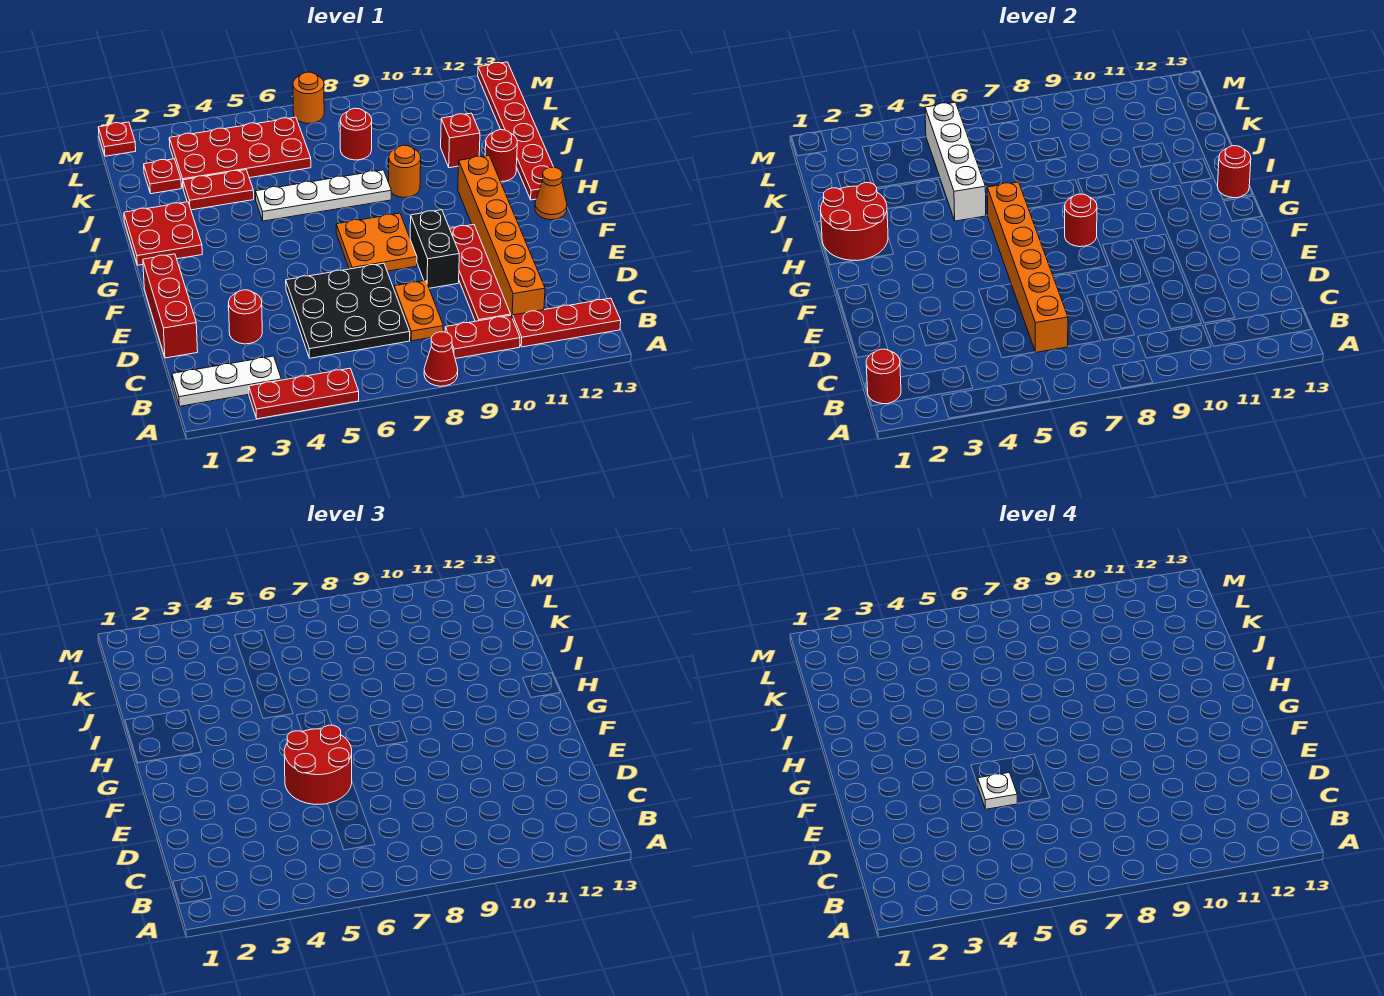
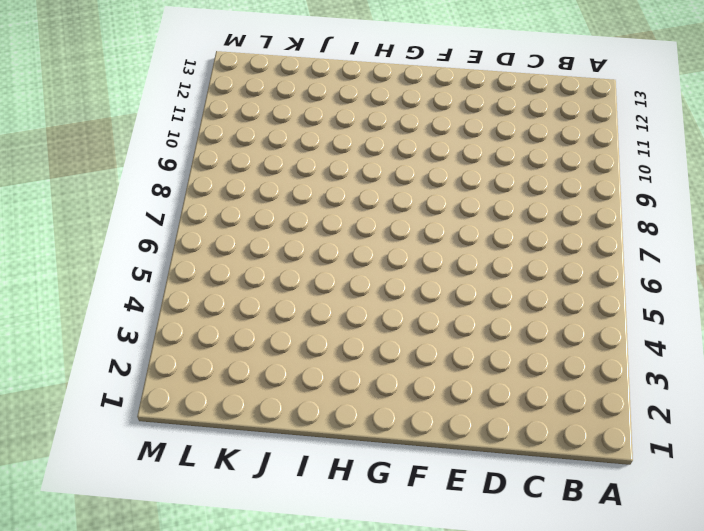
none -> red 1x3 plate [249,368,359,419]
none -> red 1x1 cone [424,332,458,386]
none -> white 1x3 plate [172,356,281,406]
none -> red 1x2 plate [445,315,520,359]

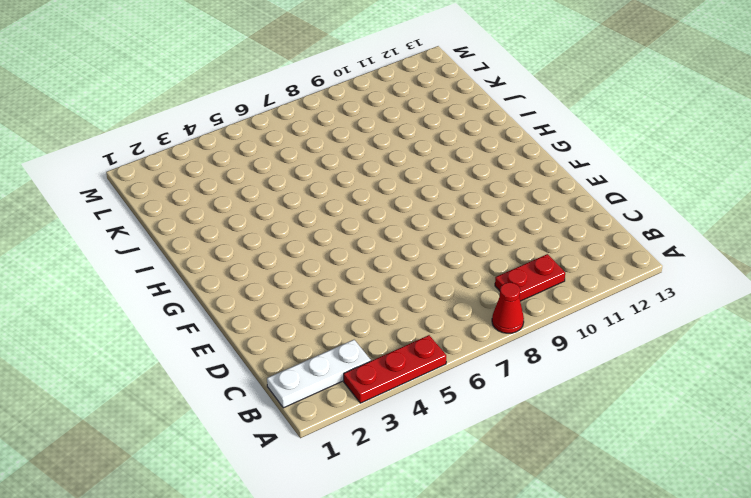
none -> red 1x3 plate [513,298,621,347]
none -> black 3x3 plate [286,263,410,358]
none -> orange 1x2 plate [394,281,443,341]
none -> red 1x4 plate [450,225,511,321]

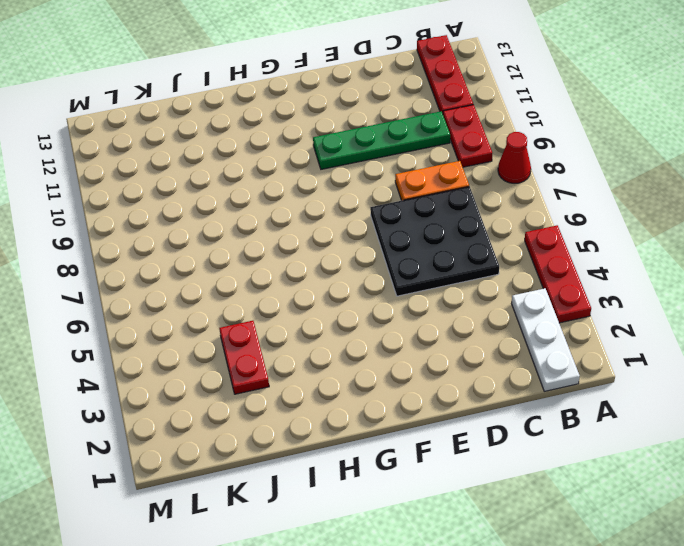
green 1x4 plate [313,111,450,169] -> red 1x4 plate [450,225,511,321]
none -> orange 1x6 brick [458,156,545,318]
none -> red 1x3 brick [143,254,198,358]
none -> red 1x1 round brick [229,290,262,344]
none -> black 1x2 brick [410,210,459,288]

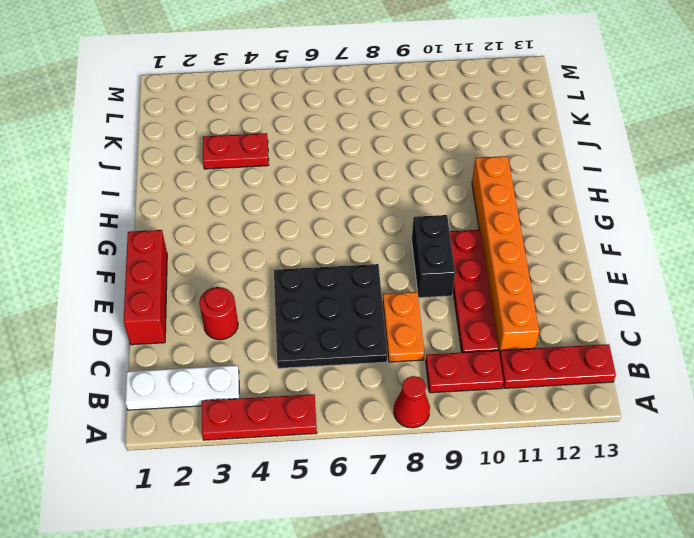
none -> orange 2x2 plate [336,213,417,271]
none -> orange 1x1 cone [535,167,567,220]
none -> red 2x2 plate [124,202,202,265]
none -> red 1x6 plate [478,62,553,200]

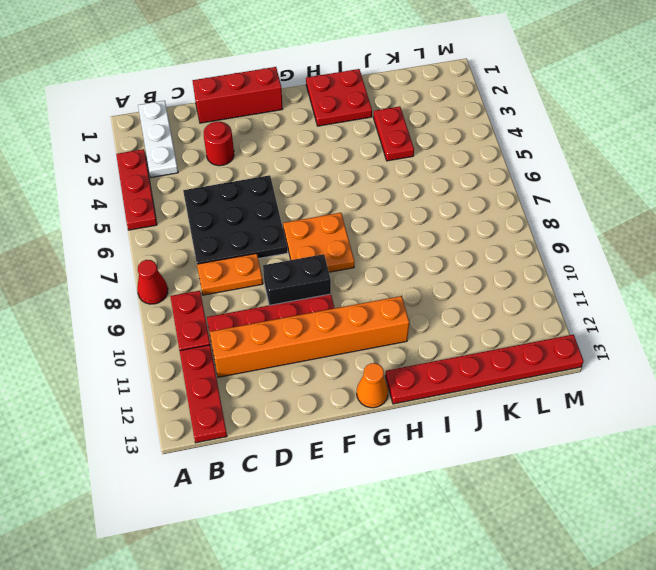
none -> white 1x4 plate [255,170,391,221]
none -> orange 1x1 round brick [389,145,421,197]
none -> red 1x1 round brick [485,130,517,182]
none -> red 1x1 brick [441,113,480,168]

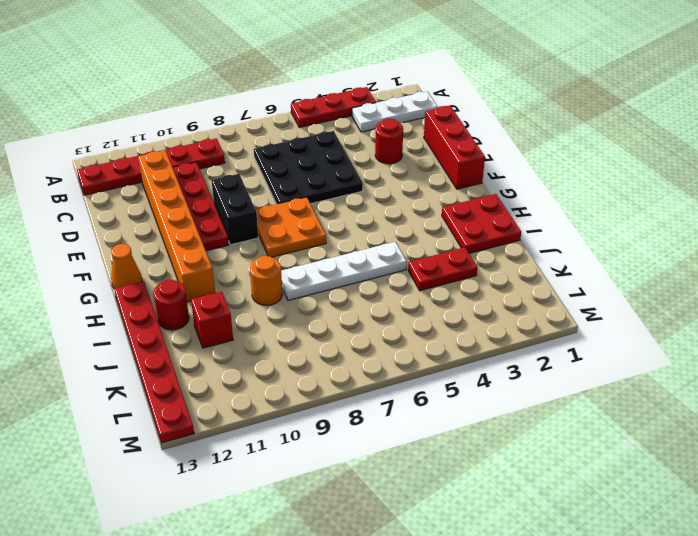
none -> red 1x1 cone [424,332,458,386]
none -> orange 1x2 plate [394,281,443,341]
none -> red 1x1 plate [144,159,181,194]
none -> red 2x4 plate [169,117,311,187]

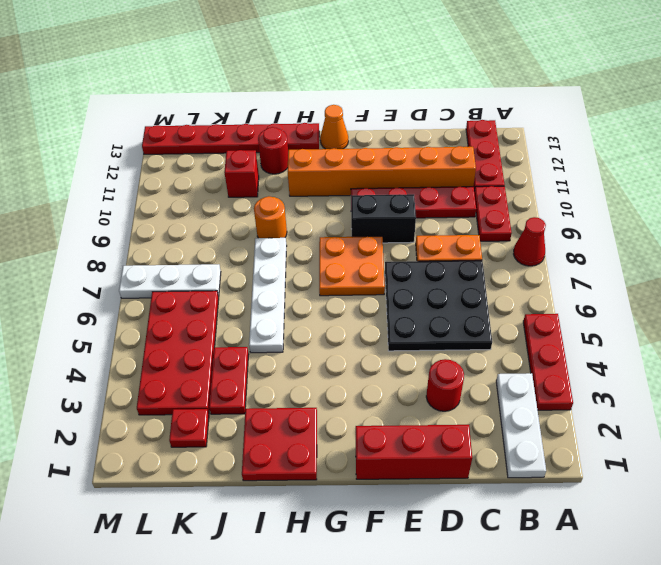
white 1x3 plate [119,264,221,298] -> orange 1x1 round brick [293,72,324,123]
none -> red 1x1 round brick [340,108,372,160]
none -> red 1x1 plate [98,122,136,156]
none -> red 1x1 round brick [866,349,901,404]
none -> orange 1x6 brick [987,182,1068,353]

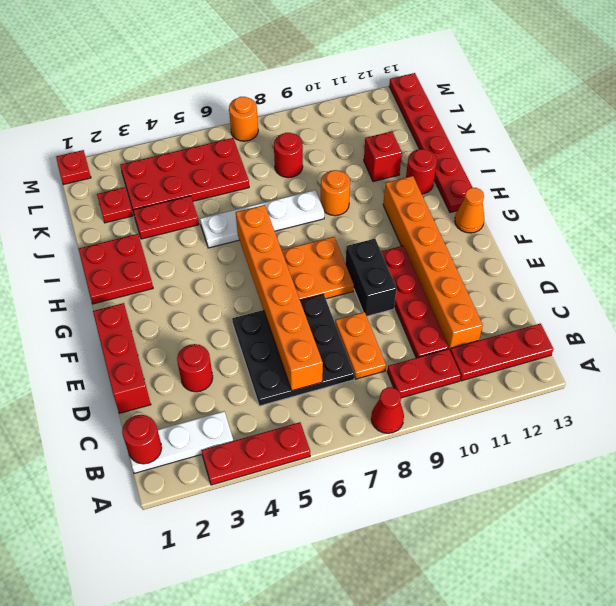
none -> red 1x1 round brick [1065,194,1097,247]
none -> red 2x2 round brick [821,183,888,261]
none -> red 1x1 round brick [1217,146,1251,198]
none -> white 1x4 brick [925,102,986,221]

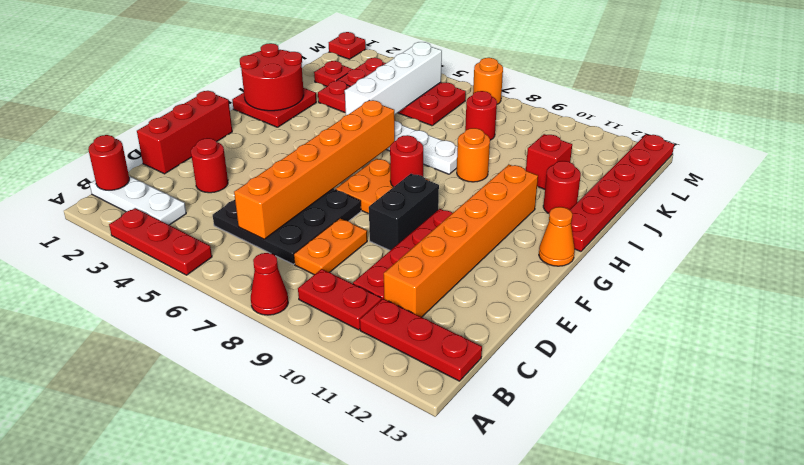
none -> red 1x1 round brick [1217,146,1251,198]
none -> red 2x2 round brick [284,725,352,804]
none -> white 1x1 plate [978,773,1018,809]

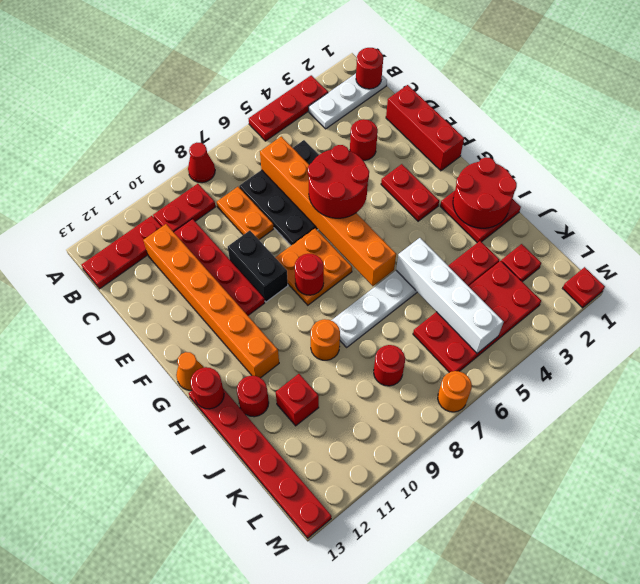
red 1x2 plate [381,164,439,221] -> none
none -> white 1x1 plate [978,773,1018,809]

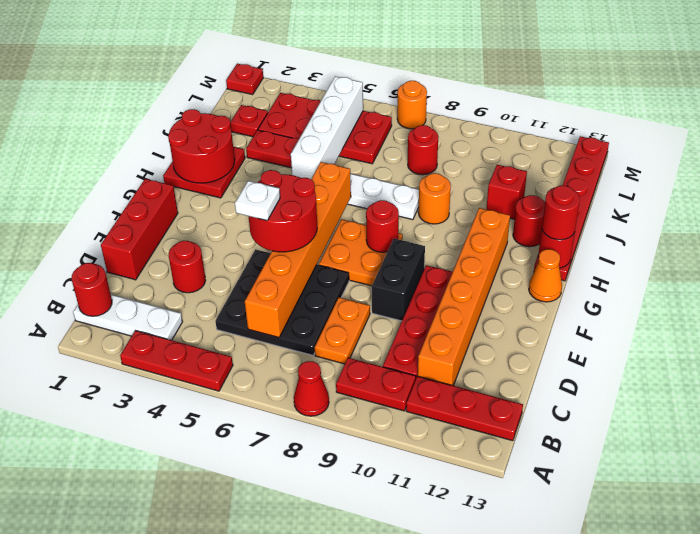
red 1x1 round brick [542,185,580,240] -> none

